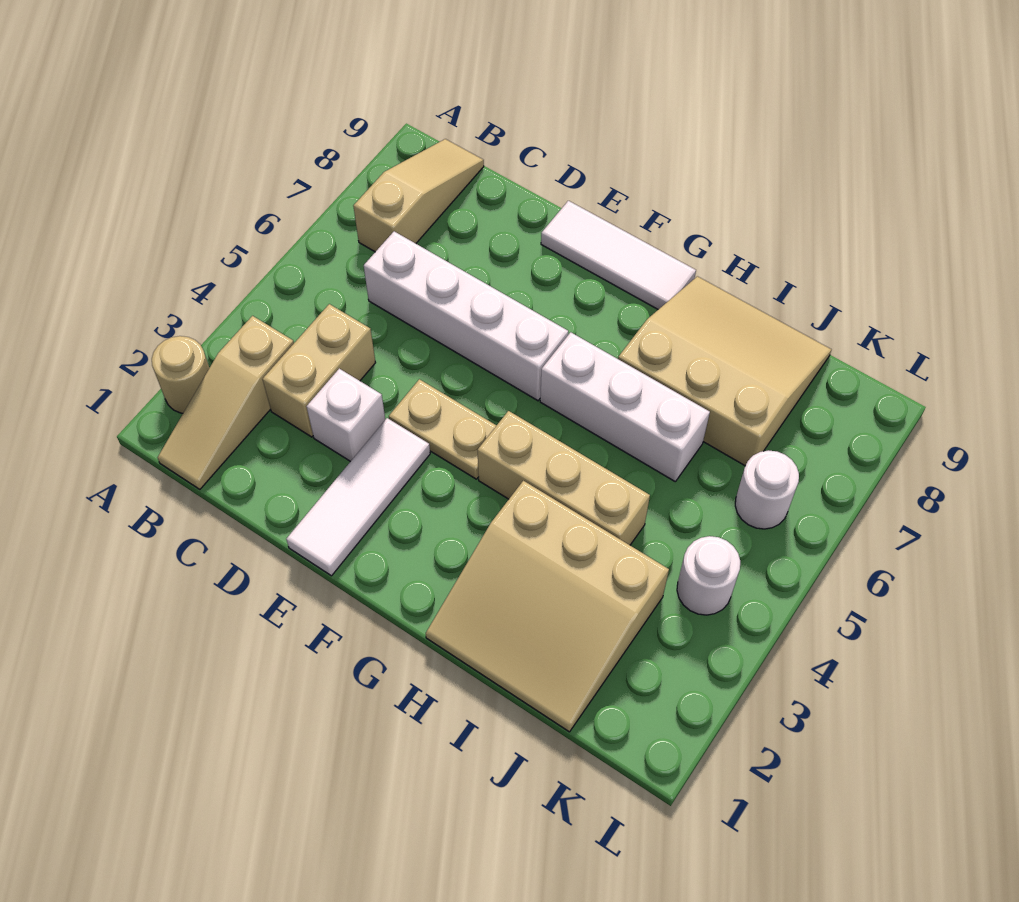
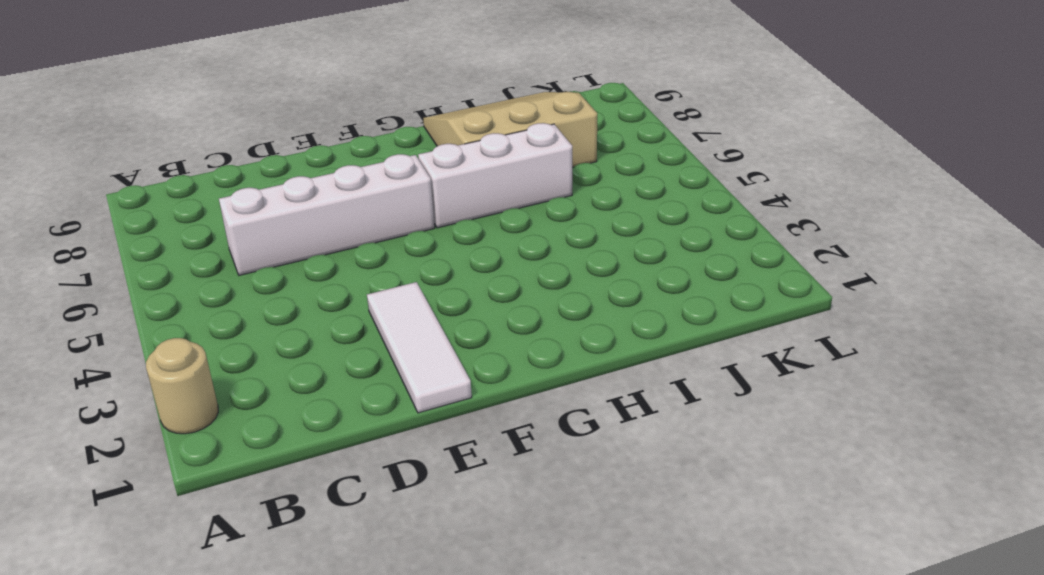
none -> tan 1x3 slope [157,316,294,489]
none -> tan 1x3 slope [353,139,484,252]
none -> tan 1x2 brick [263,304,376,437]

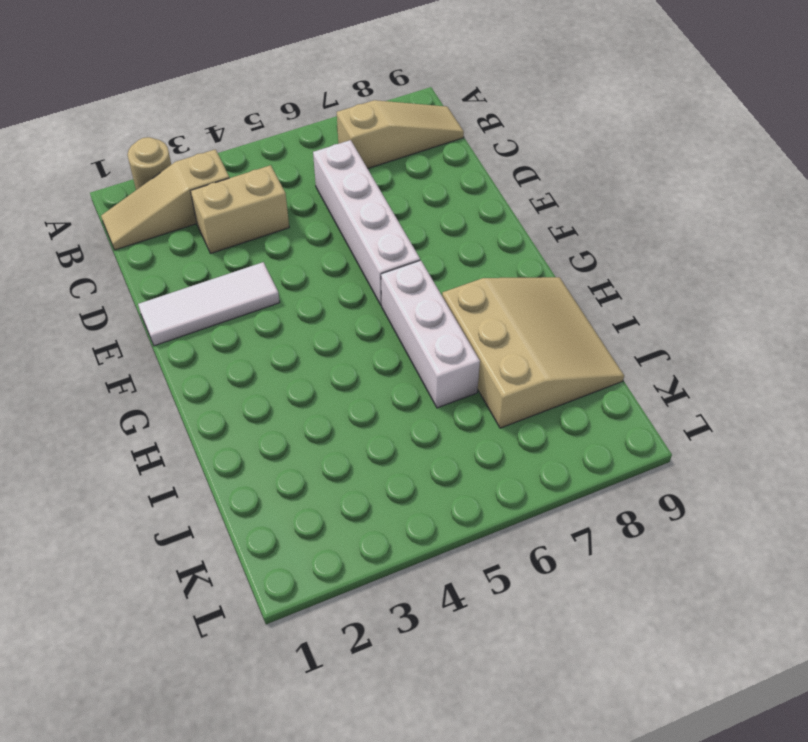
none -> white 1x1 brick [307,369,385,462]
none -> tan 1x2 plate [389,379,496,479]
none -> white 1x3 tile [541,201,696,309]

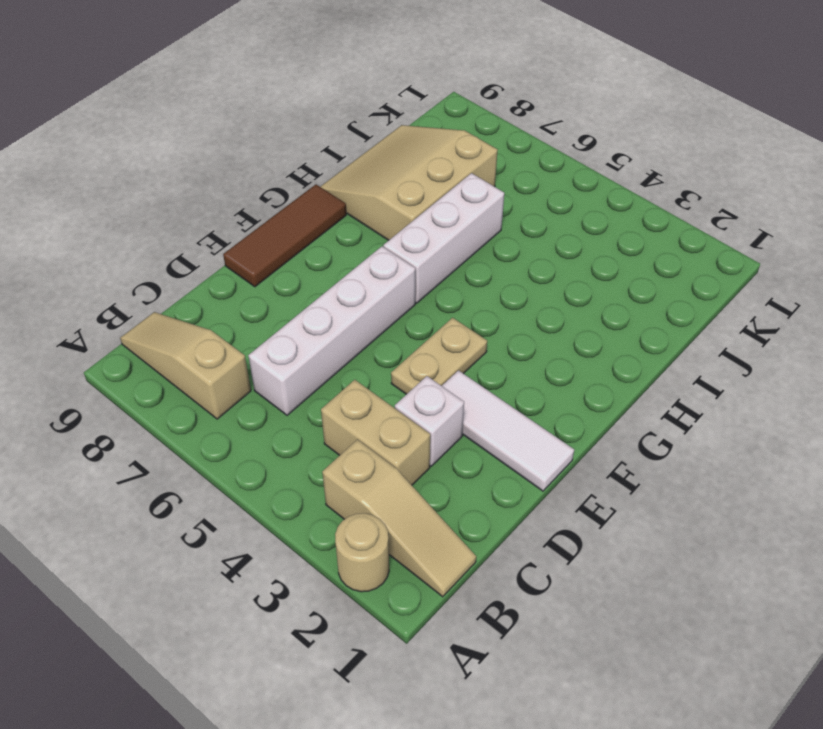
brown 1x3 tile [223,185,346,287] -> white 1x3 tile [541,201,696,309]
none -> tan 1x3 brick [478,411,650,545]
none -> tan 3x3 slope [426,481,669,732]
none -> white 1x1 round brick [677,536,740,615]

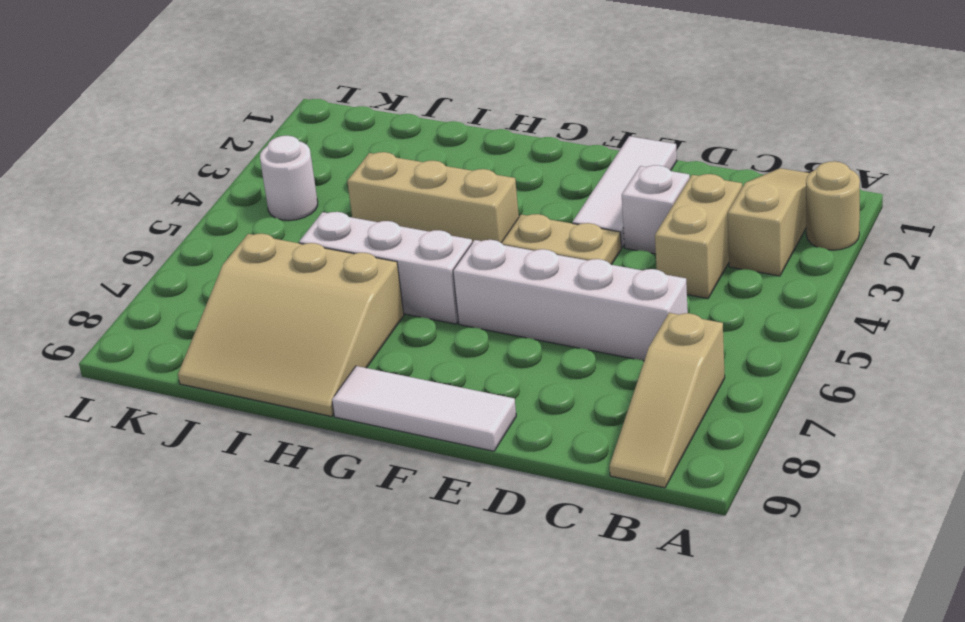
none -> tan 3x3 slope [426,481,669,732]
none -> white 1x1 round brick [735,450,799,529]

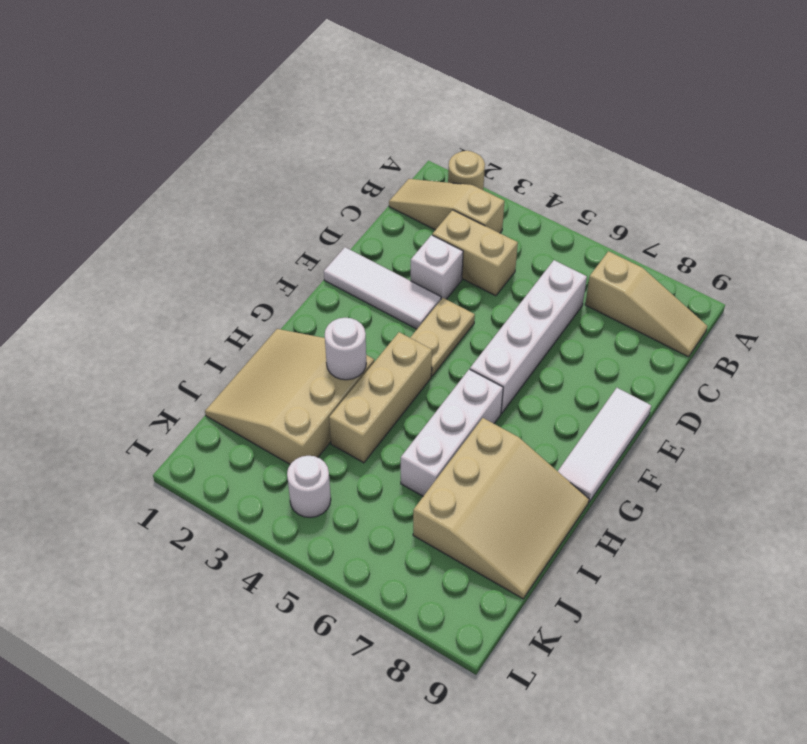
white 1x1 round brick [325,318,366,380] -> white 1x1 round brick moved to [735,450,799,529]

